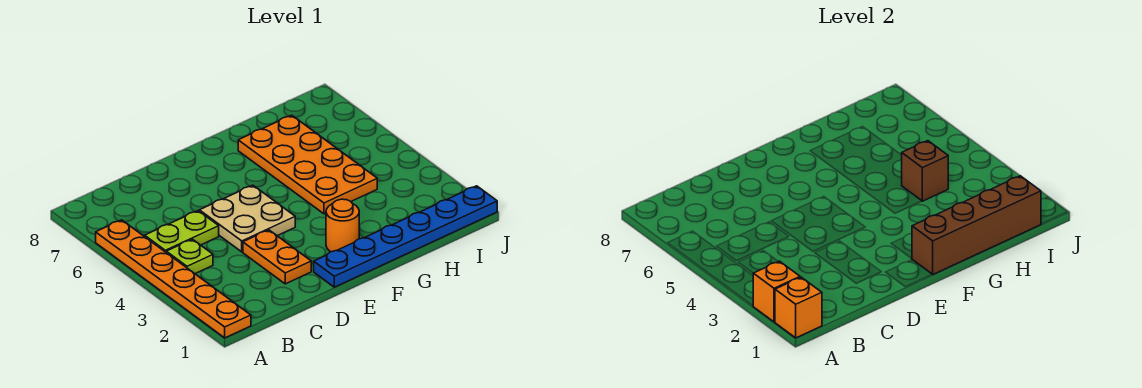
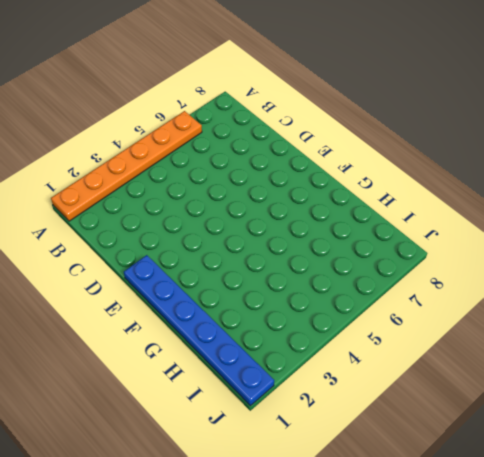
none -> lime 1x1 plate [166,239,213,274]
none -> lime 1x2 plate [145,211,219,252]
none -> orange 1x2 plate [243,230,311,284]

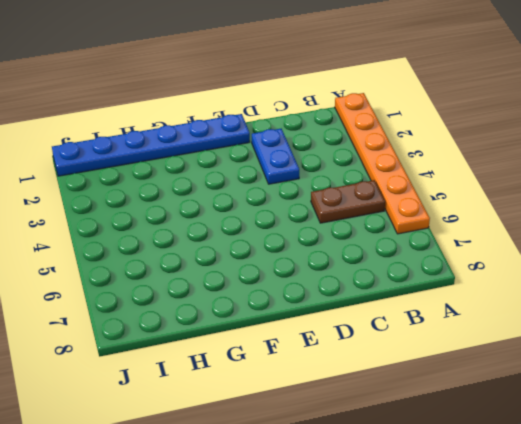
brown 1x2 plate [311,180,385,223] -> lime 1x2 plate [145,211,219,252]
blue 1x2 plate [252,129,299,184] -> orange 1x2 plate [243,230,311,284]
none -> lime 1x1 plate [166,239,213,274]
none -> tan 2x2 plate [199,185,295,252]
none -> orange 1x1 round brick [326,199,359,252]

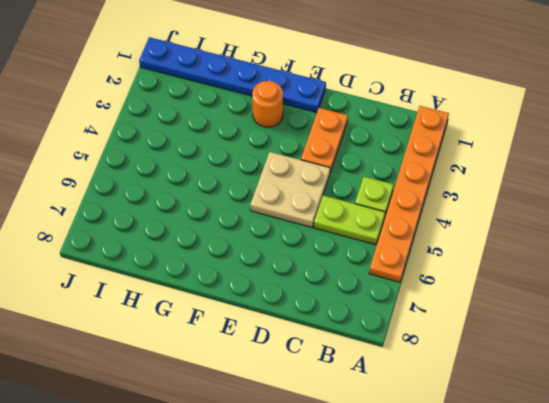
none -> orange 2x4 plate [238,115,377,214]
none -> orange 1x1 brick [775,277,822,338]
none -> orange 1x1 brick [753,261,800,322]

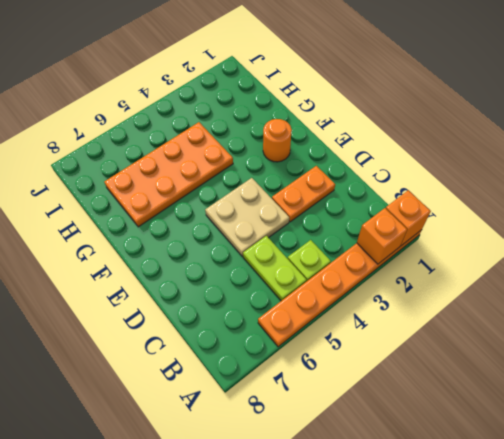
none -> blue 1x6 plate [314,186,497,287]
none -> brown 1x4 brick [912,176,1041,274]
none -> brown 1x1 brick [902,141,948,201]

